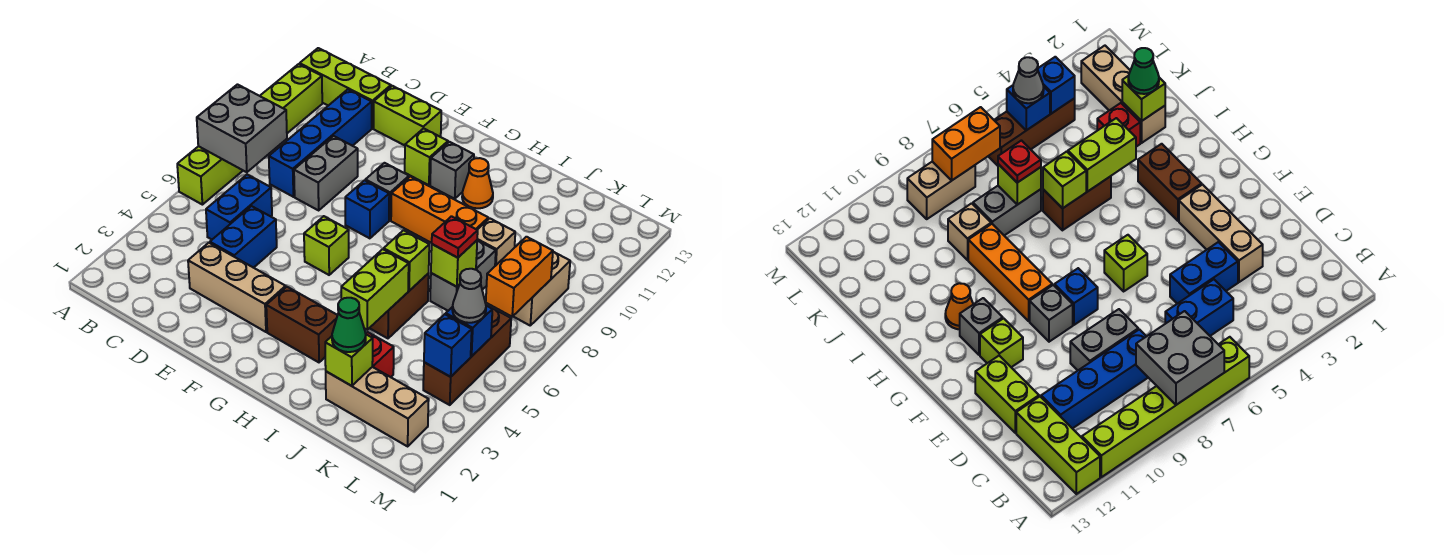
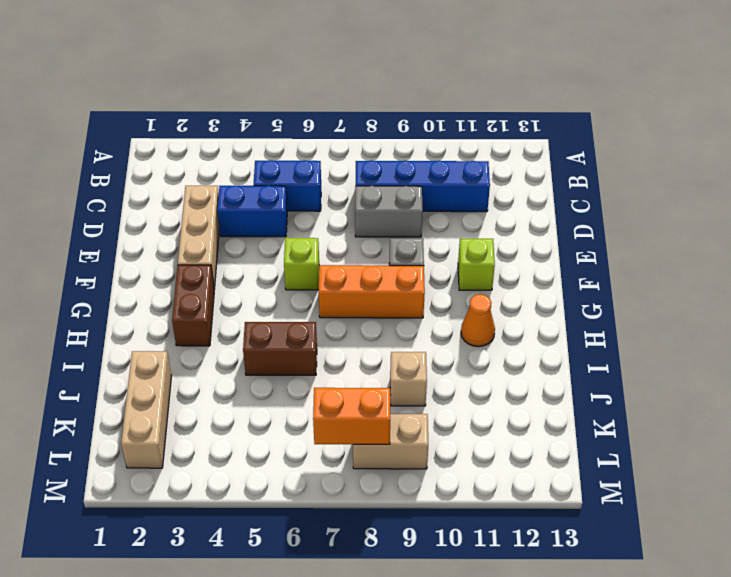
orange 1x3 brick [319,265,425,318] -> orange 1x3 brick turned to [391,177,488,243]
none -> lime 1x6 brick [177,64,322,205]
none -> lime 1x3 brick [300,48,391,128]
none -> lime 1x2 brick [374,86,441,145]
none -> blue 1x1 brick [345,180,389,238]

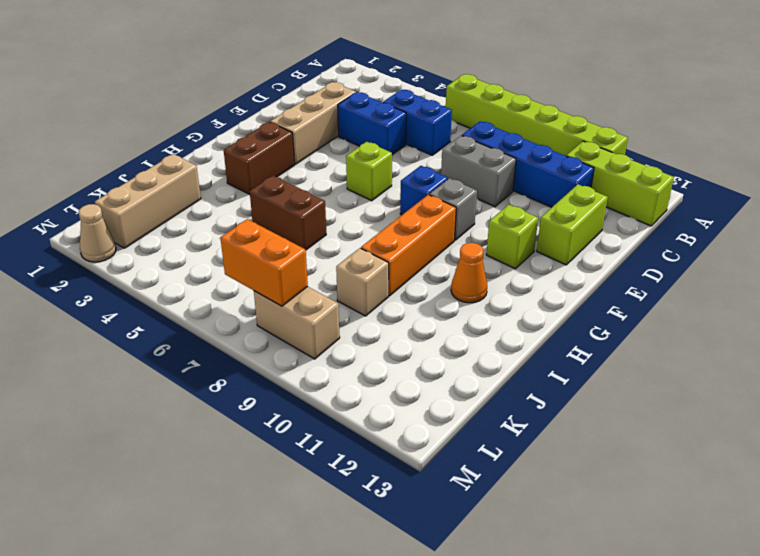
lime 1x3 brick [566,141,674,226] -> lime 1x3 brick turned to [300,48,391,128]
tan 1x1 cone [79,204,116,262] -> none
none -> grey 1x1 brick [430,142,474,199]
none -> red 1x1 brick [366,332,394,377]
none -> grey 1x2 brick [430,240,496,311]
none -> brown 1x3 brick [423,305,511,405]

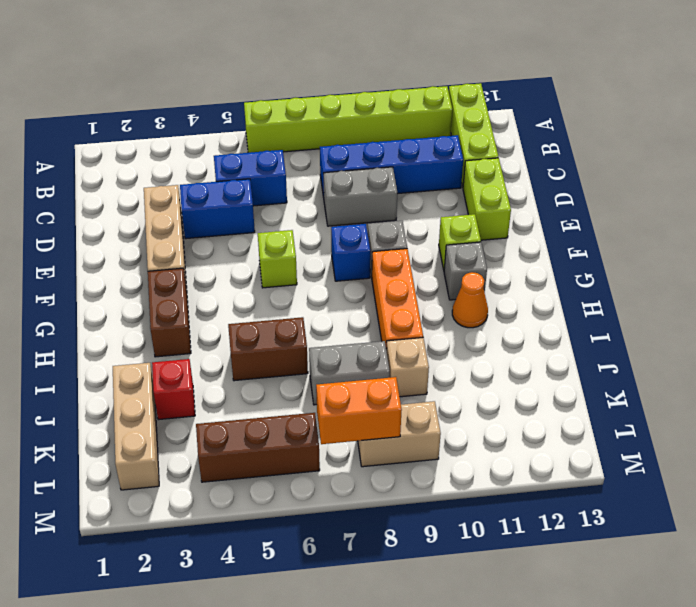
none -> grey 2x2 brick [197,85,287,172]
none -> lime 1x2 brick [341,249,409,330]
none -> lime 1x1 brick [384,230,429,291]
none -> lime 1x1 brick [325,334,373,386]

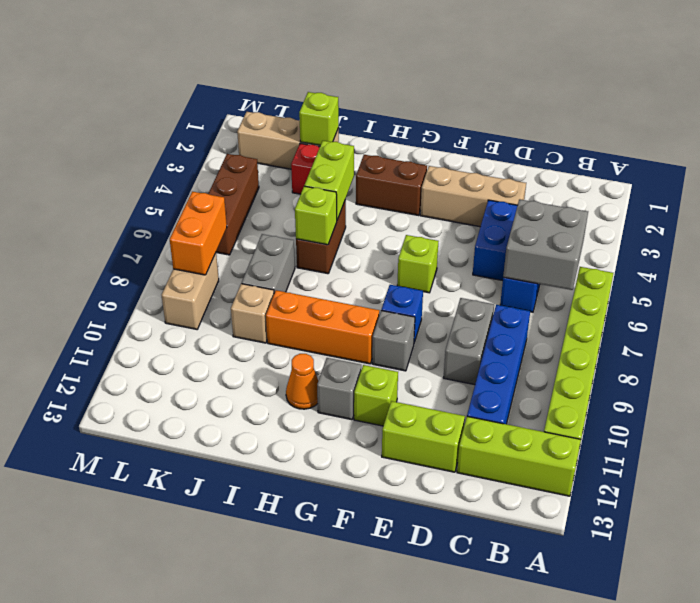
grey 2x2 brick [503,199,588,290] -> grey 2x2 brick moved to [197,85,287,172]
none -> lime 1x1 brick [431,240,477,287]
none -> blue 1x1 brick [424,314,472,377]
none -> blue 1x1 brick [446,306,492,356]
none -> green 1x1 cone [332,298,366,352]

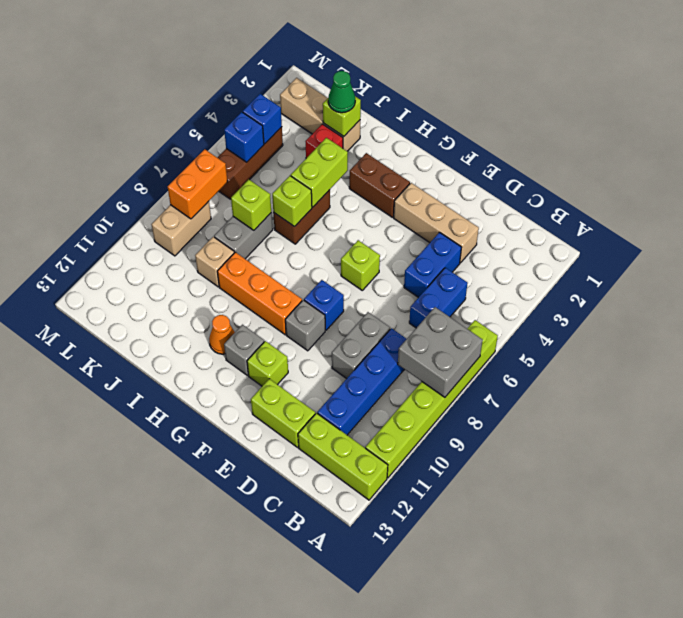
none -> red 1x1 plate [432,216,478,258]
none -> grey 1x1 cone [452,269,486,323]

